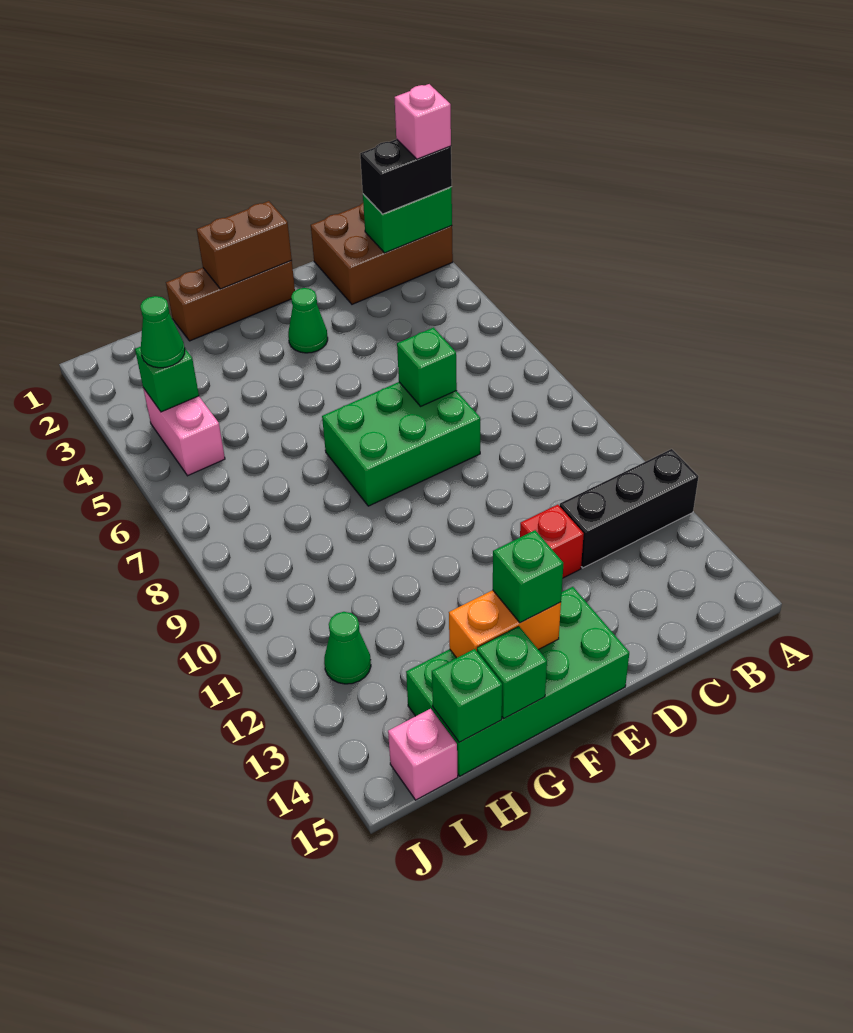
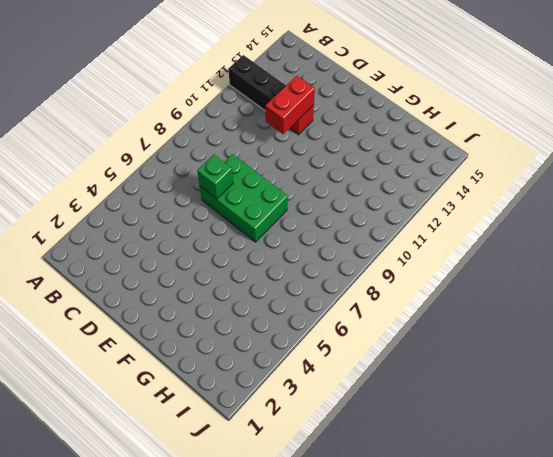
red 1x2 brick [265,76,315,134] -> none
none -> brown 2x3 brick [311,203,453,304]
none -> brown 1x3 brick [166,261,295,341]
none -> green 1x1 cone [288,288,328,353]

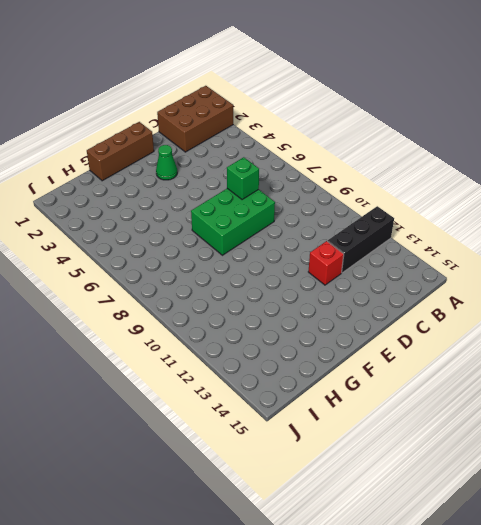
none -> green 2x4 brick [406,587,629,776]
none -> pink 1x2 brick [143,388,225,476]
none -> green 1x1 cone [324,612,371,684]

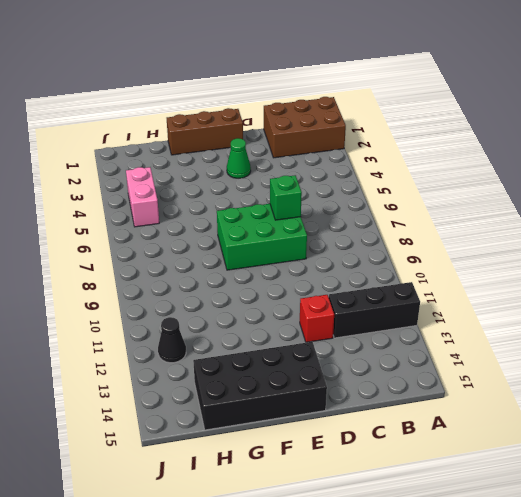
black 2x4 brick [193,342,327,430] -> green 2x4 brick [406,587,629,776]
black 1x1 cone [158,317,186,363] -> green 1x1 cone [324,612,371,684]
none -> pink 1x1 brick [388,709,458,800]
none -> green 1x2 brick [363,187,452,253]
none -> brown 1x2 brick [197,201,292,289]

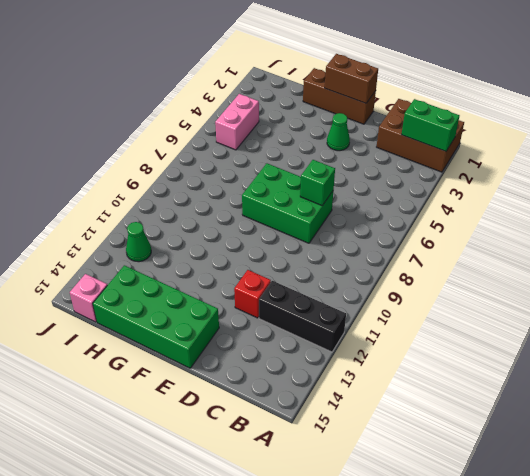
none -> orange 1x2 brick [449,590,561,658]
none -> green 1x1 brick [477,626,547,719]
none -> green 1x1 brick [432,649,502,742]

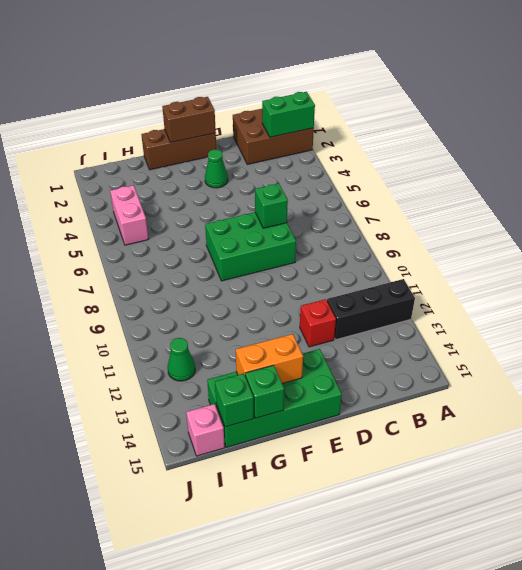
none -> green 1x1 brick [135,347,199,412]
none -> black 1x2 brick [360,139,452,214]
none -> green 1x1 brick [493,530,563,623]

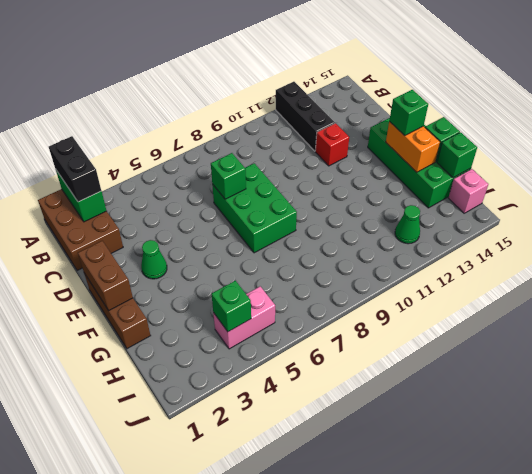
none -> green 1x1 cone [140,296,185,368]
none -> pink 1x1 brick [394,84,451,159]

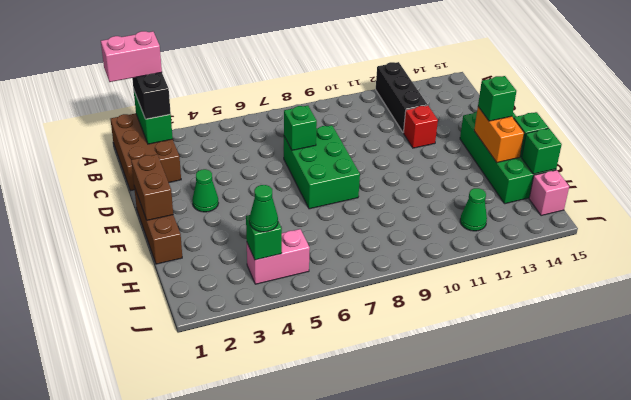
pink 1x2 brick [101,31,162,82] -> pink 1x1 brick [394,84,451,159]

